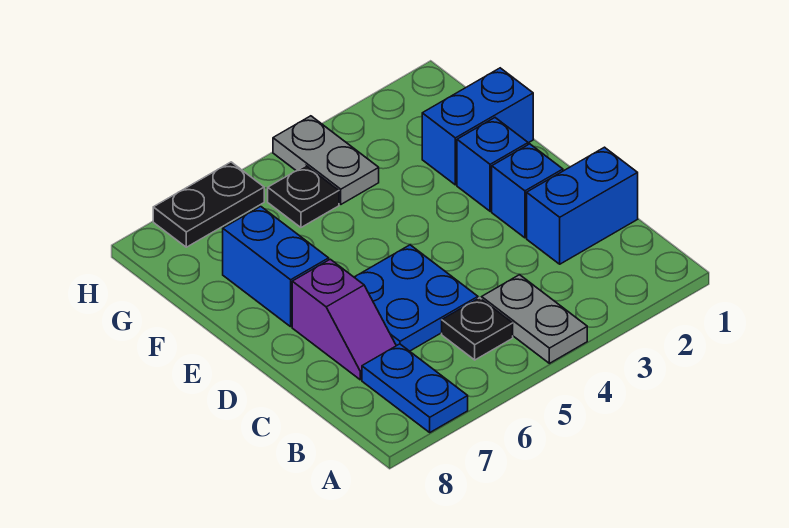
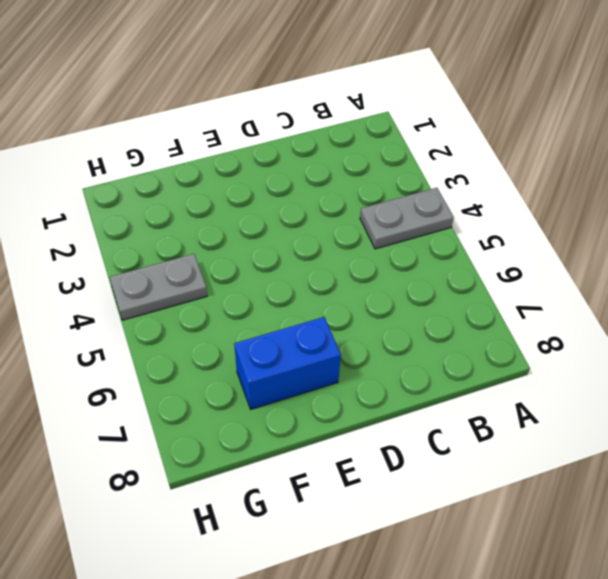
none -> blue 1x2 plate [362,344,468,432]
none -> black 1x1 plate [442,298,513,360]
none -> blue 1x2 brick [527,147,638,264]

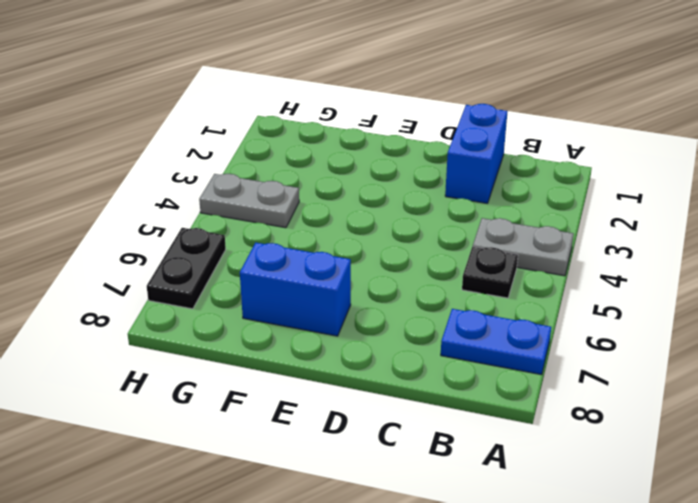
none -> blue 2x2 plate [354,245,478,351]
none -> purple 1x2 slope [292,259,396,380]
none -> blue 1x1 brick [492,144,563,238]

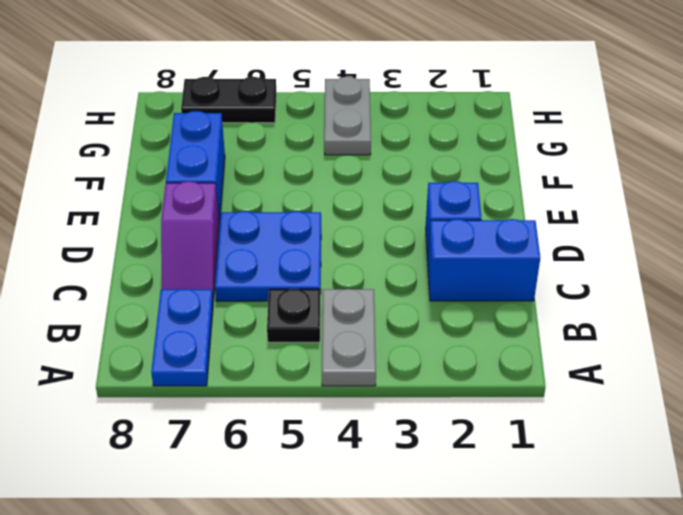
none -> blue 1x1 brick [457,118,528,211]
none -> blue 1x2 brick [422,68,533,185]
none -> black 1x1 plate [268,165,339,227]

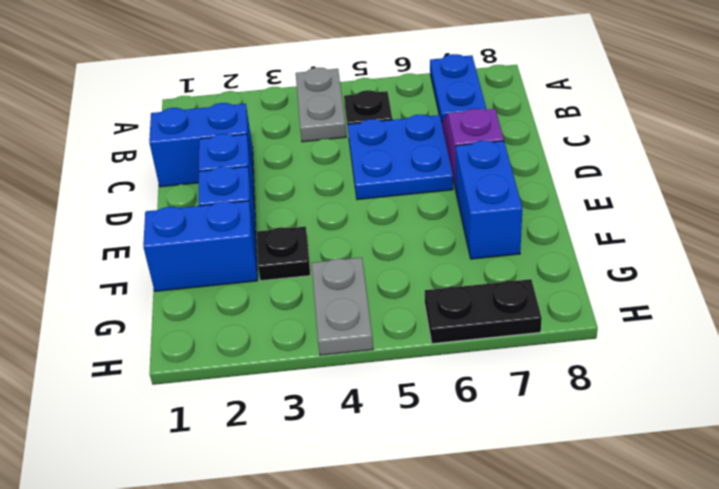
black 1x1 plate [257,226,310,281] -> black 1x1 plate moved to [268,165,339,227]

